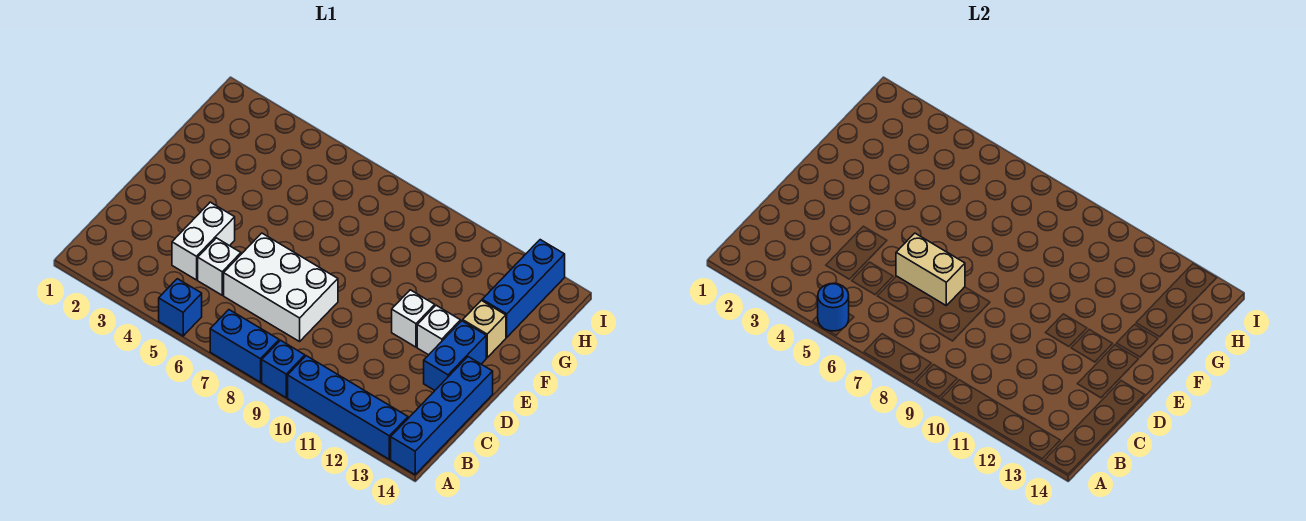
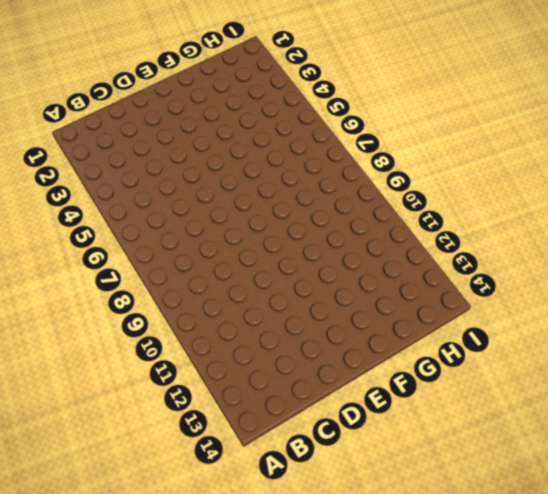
none -> blue 1x1 brick [159,279,202,336]
none -> blue 1x2 brick [210,310,279,382]
none -> blue 1x1 brick [262,340,305,397]

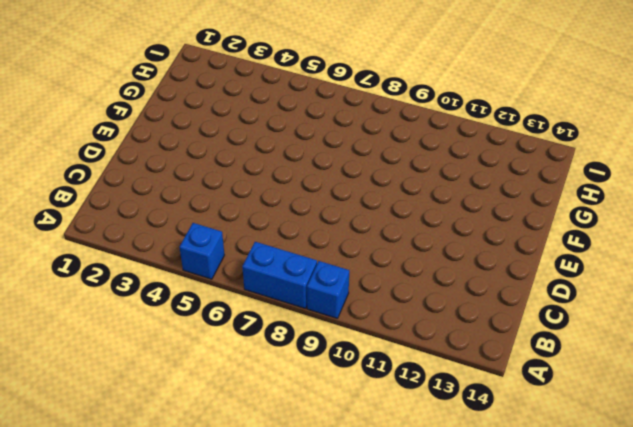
none -> blue 1x4 brick [288,356,408,459]
none -> blue 1x4 brick [391,357,493,475]
none -> white 1x2 brick [172,202,235,280]

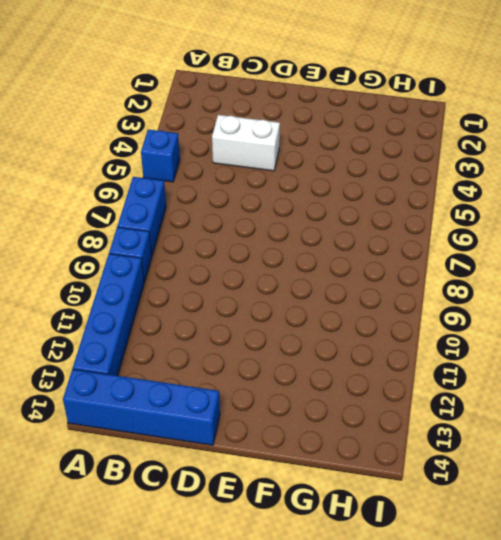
none -> white 1x1 brick [198,238,241,295]
none -> white 2x3 brick [224,233,338,342]
none -> blue 1x2 brick [424,321,486,390]

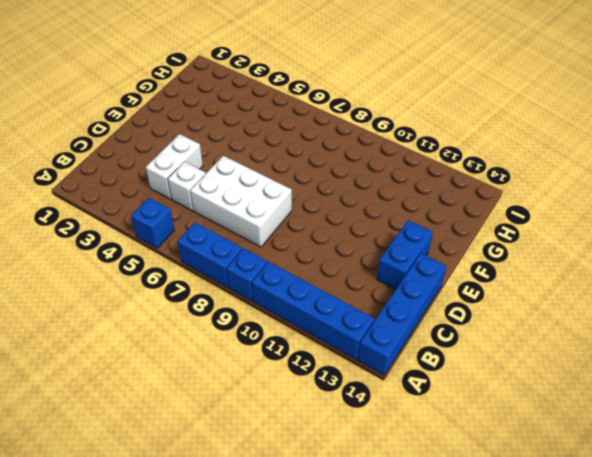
none -> white 1x1 brick [392,290,435,347]
none -> white 1x1 brick [417,305,461,355]
none -> tan 1x1 brick [463,300,506,358]

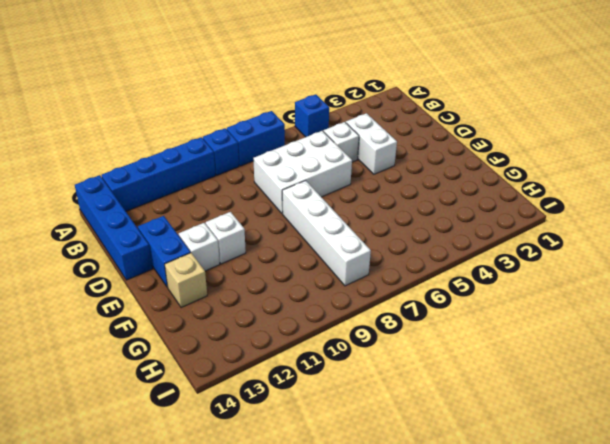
white 1x4 brick [282,181,371,286] -> none
none -> blue 1x3 brick [482,240,565,337]
none -> blue 1x1 round brick [818,283,849,331]
none -> tan 1x2 brick [896,233,965,305]

